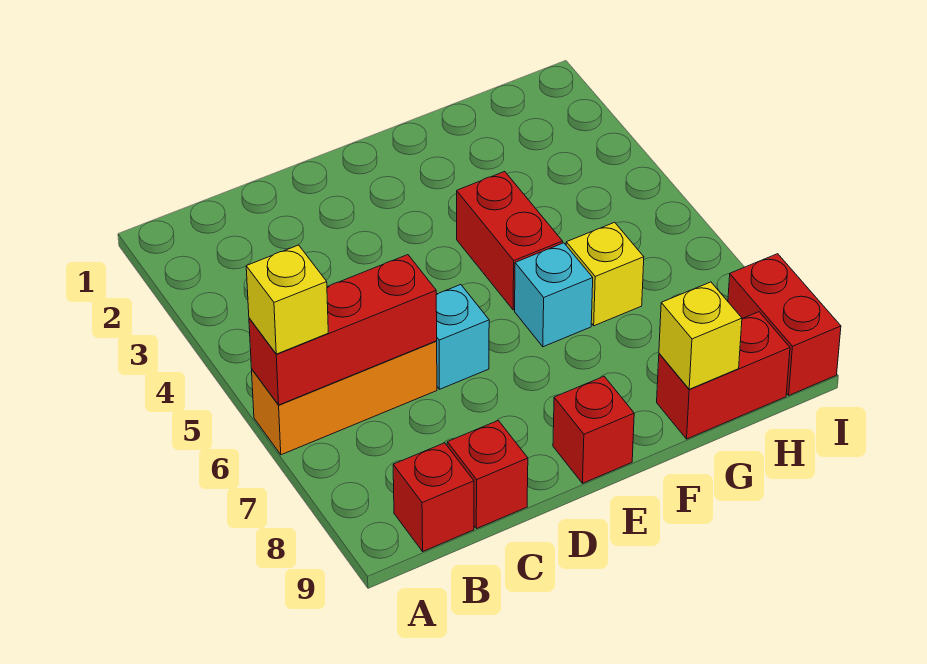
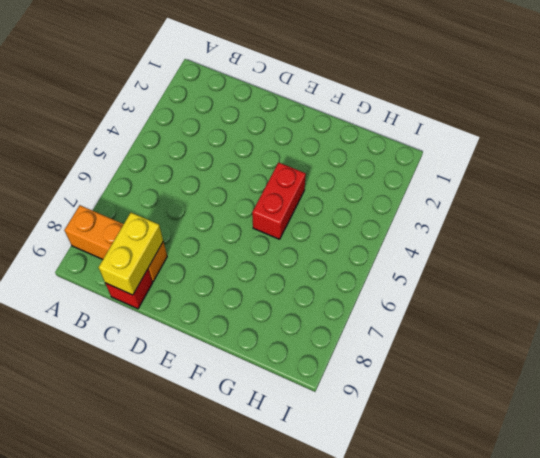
orange 1x3 brick [65,205,167,281] -> orange 1x3 brick moved to [252,341,437,455]
yellow 1x2 brick [98,213,163,295] -> none
none -> red 1x1 brick [393,443,474,551]
none -> cyan 1x1 brick [436,285,489,389]
none -> red 1x1 brick [553,377,634,483]

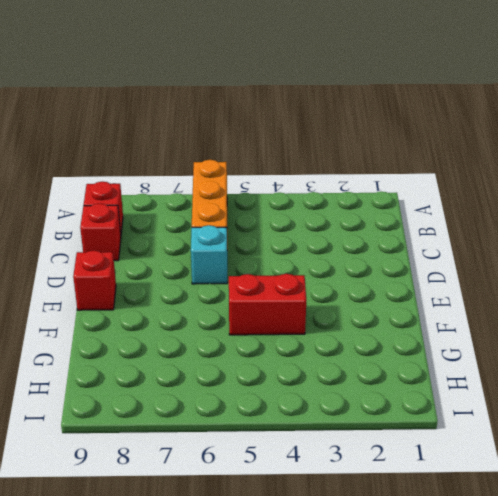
none -> cyan 1x1 brick [515,243,593,347]
none -> yellow 1x1 brick [566,222,644,326]
none -> red 1x2 brick [657,312,790,439]

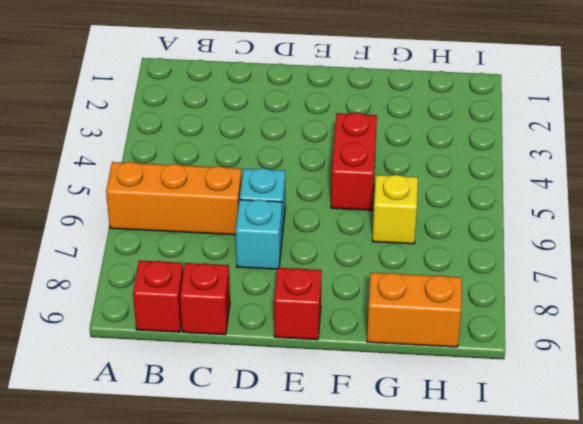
cyan 1x1 brick [236,200,282,269] -> cyan 1x1 brick moved to [515,243,593,347]
orange 1x2 brick [367,272,462,347] -> red 1x2 brick [657,312,790,439]
none -> red 1x2 brick [728,254,841,395]
none -> red 1x3 brick [249,255,437,405]
none -> yellow 1x1 brick [659,282,742,389]

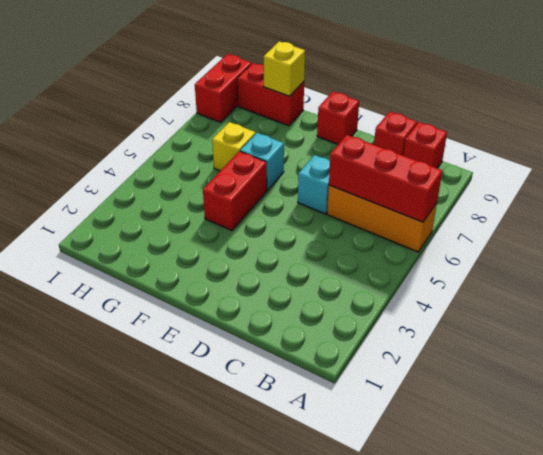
none -> yellow 1x1 brick [246,245,328,354]

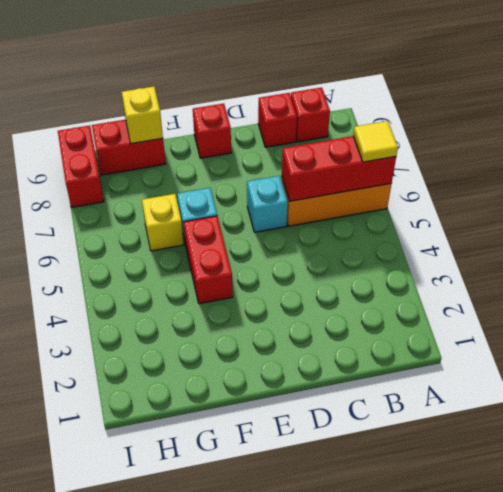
yellow 1x1 tile [353,121,398,162] -> yellow 1x1 brick [246,245,328,354]

